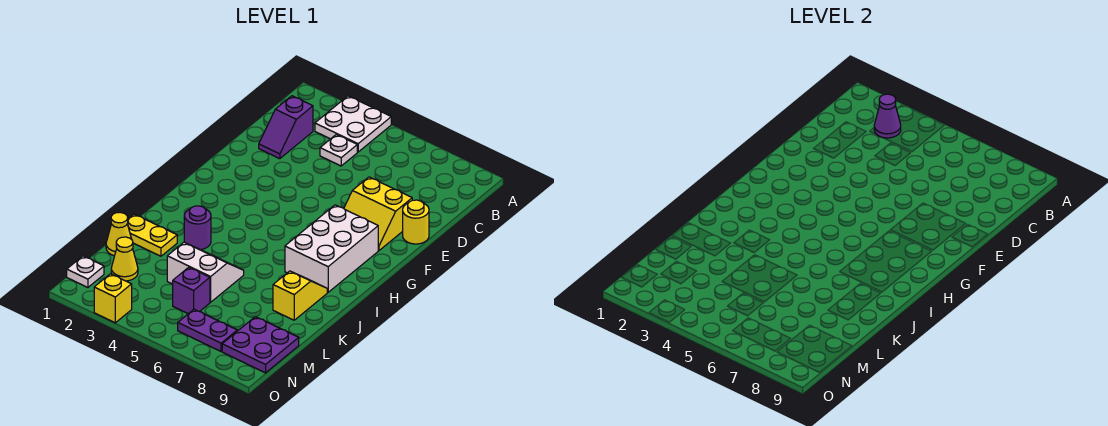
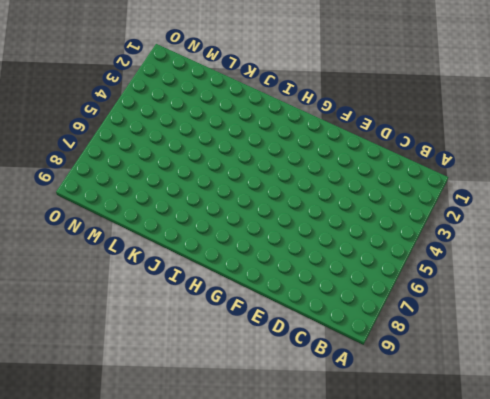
none -> white 2x2 plate [315,96,391,152]
none -> purple 1x2 slope [259,96,313,159]
none -> white 1x1 plate [320,134,357,166]

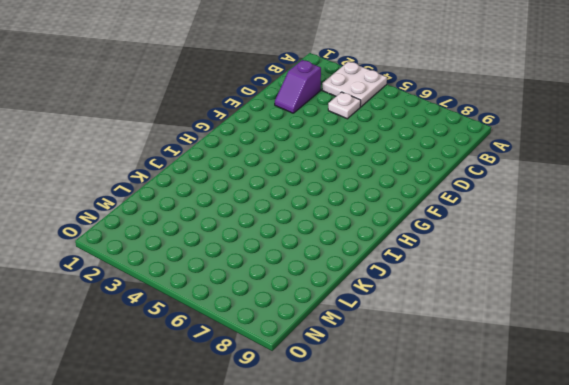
none -> yellow 2x2 slope [344,177,412,250]
none -> yellow 1x1 round brick [403,200,429,244]
none -> white 2x3 brick [285,205,378,292]

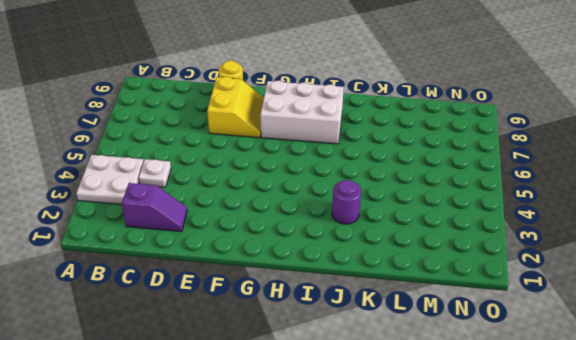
none -> yellow 1x2 slope [273,271,327,320]
none -> yellow 1x2 plate [127,214,177,256]
none -> white 2x2 slope [167,242,244,302]

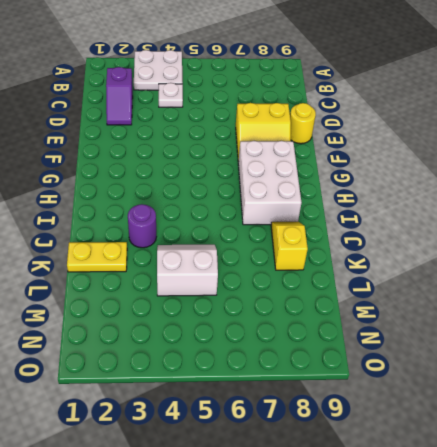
none -> yellow 1x1 cone [106,212,131,256]
none -> yellow 1x1 cone [111,237,138,281]
none -> purple 1x1 brick [173,267,210,314]

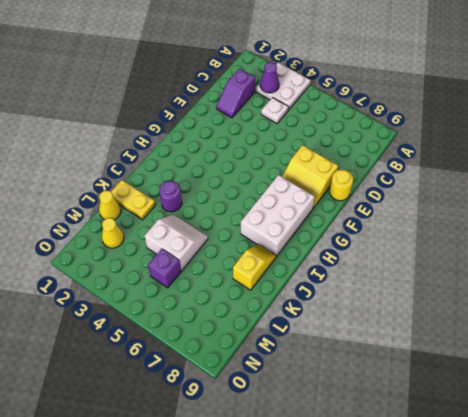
none -> purple 2x2 plate [222,317,299,373]
none -> white 1x1 plate [67,256,104,287]
none -> purple 1x2 plate [178,309,237,351]

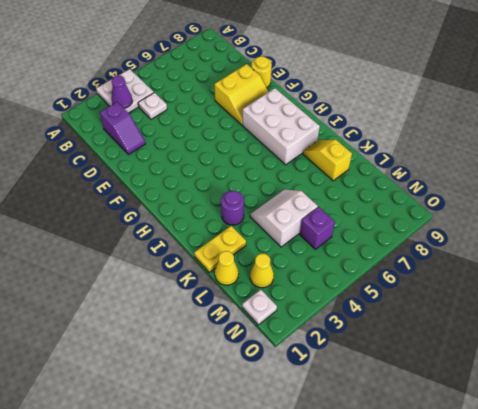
none -> purple 2x2 plate [222,317,299,373]
none -> purple 1x2 plate [178,309,237,351]
none -> yellow 1x1 brick [94,274,132,323]

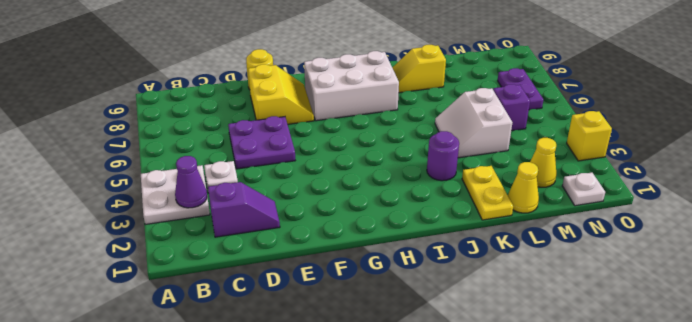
purple 2x2 plate [228,116,295,169] -> purple 2x2 plate moved to [222,317,299,373]

